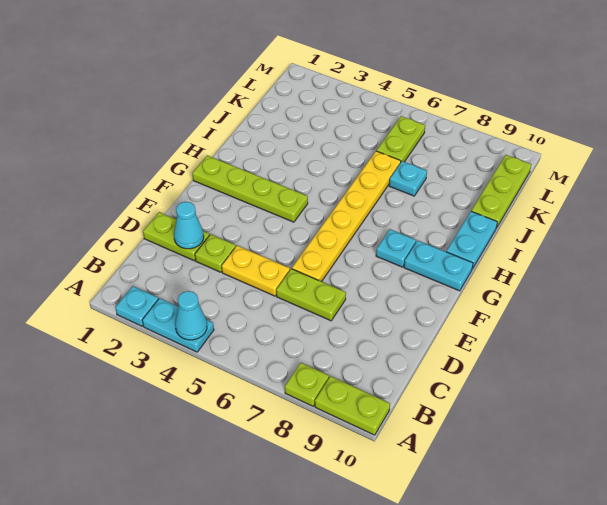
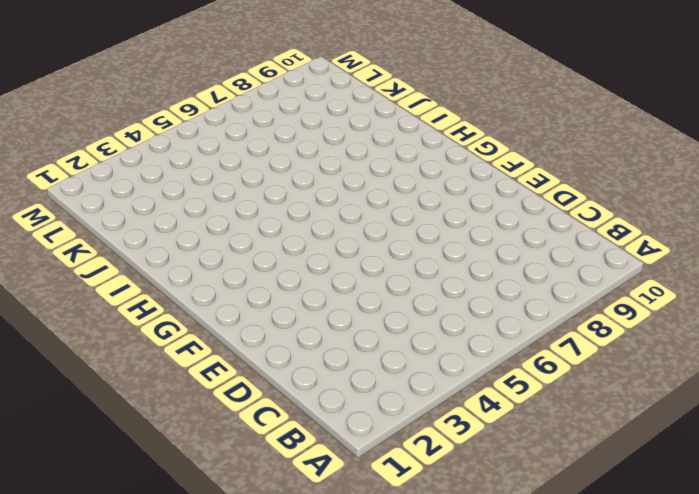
none -> cyan 1x1 plate [115,286,158,326]
none -> cyan 1x2 plate [142,298,214,352]
none -> lime 1x1 plate [285,363,329,406]

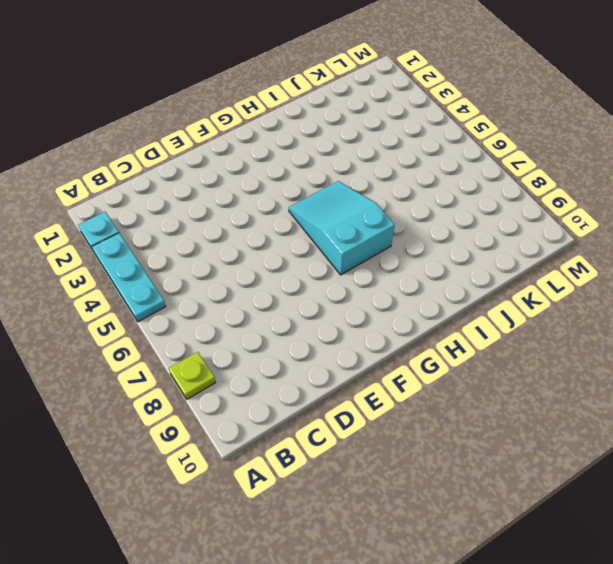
cyan 1x3 plate [92,233,166,322] -> cyan 1x2 plate [142,298,214,352]
cyan 2x3 slope [289,181,394,275] -> yellow 1x6 plate [292,151,401,282]
none -> lime 1x2 plate [315,376,390,435]
none -> lime 1x2 plate [143,212,209,261]
none -> lime 1x1 plate [195,234,236,272]

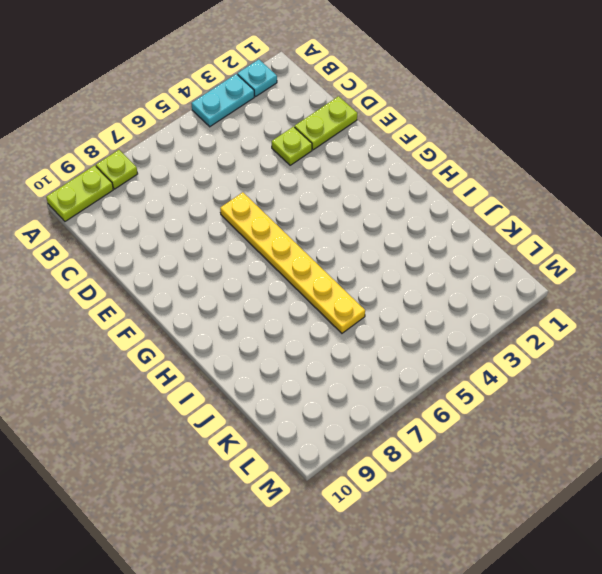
none -> yellow 1x2 plate [222,246,290,296]
none -> lime 1x2 plate [276,269,346,321]
none -> lime 1x4 plate [192,156,308,222]

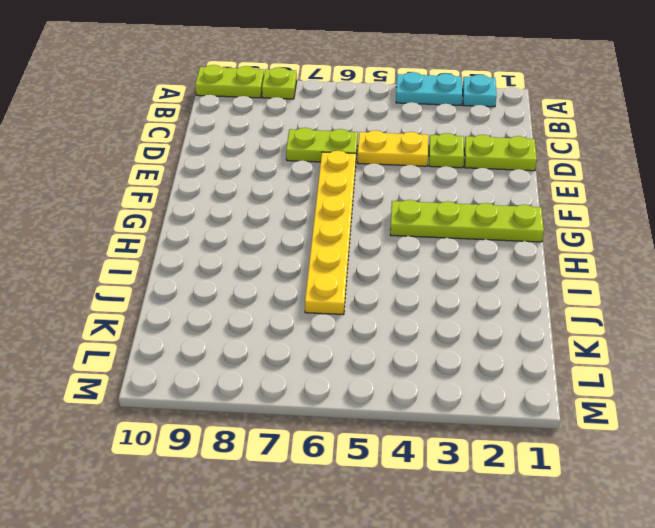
none -> cyan 1x1 plate [376,229,416,267]
none -> cyan 1x2 plate [404,241,473,291]
none -> cyan 1x2 plate [446,211,497,269]

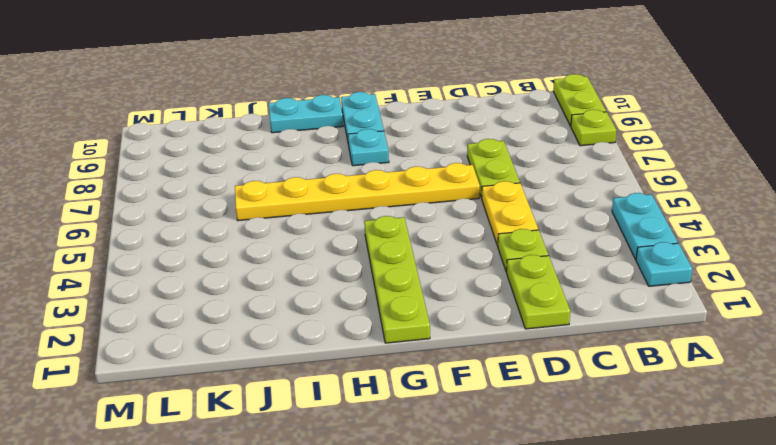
none -> cyan 1x1 plate [389,161,427,196]
none -> lime 1x3 plate [471,155,531,228]
none -> lime 1x2 plate [377,116,425,162]

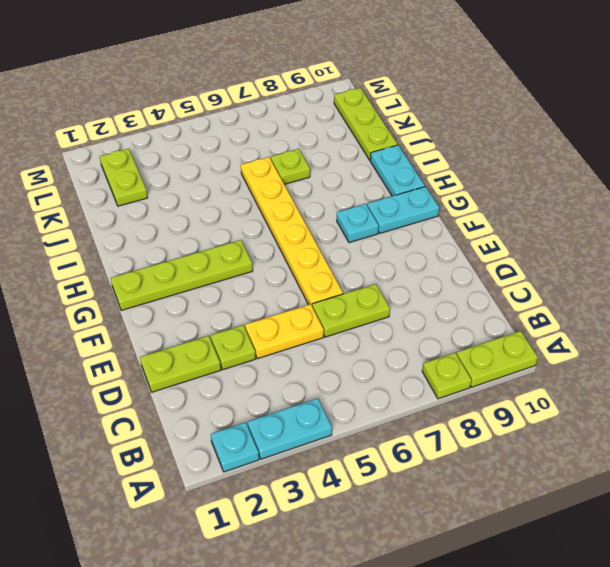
lime 1x1 plate [271,149,310,184] -> cyan 1x1 plate [389,161,427,196]
lime 1x2 plate [100,149,148,206] -> lime 1x2 plate moved to [377,116,425,162]
none -> cyan 1x1 cone [175,291,207,340]
none -> cyan 1x1 cone [174,202,204,249]

